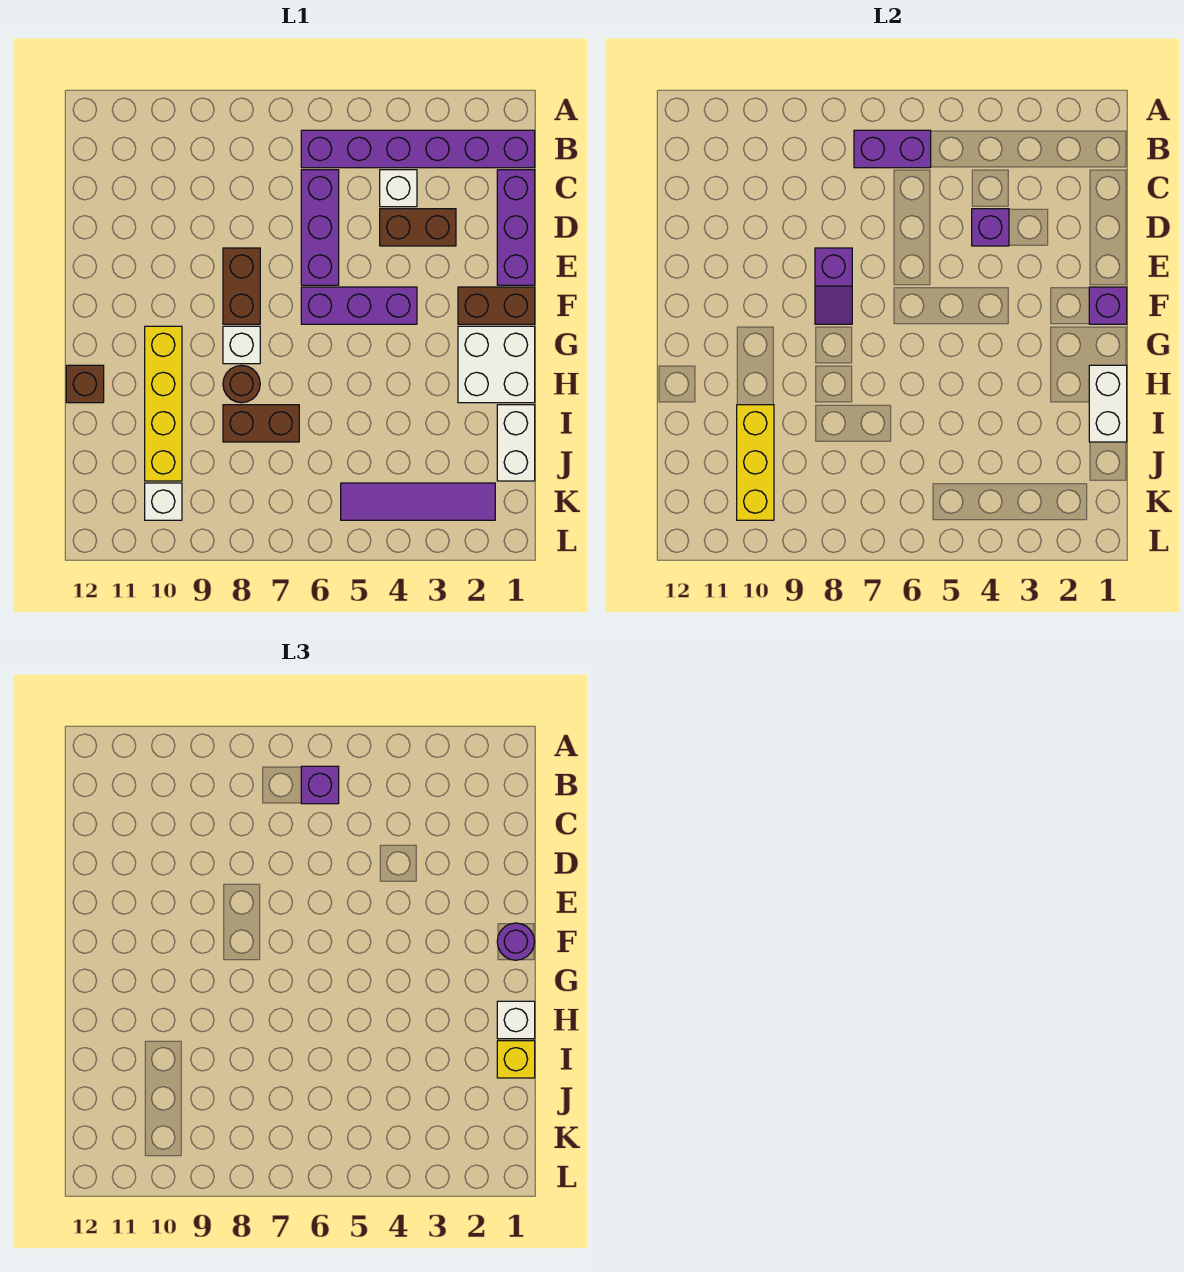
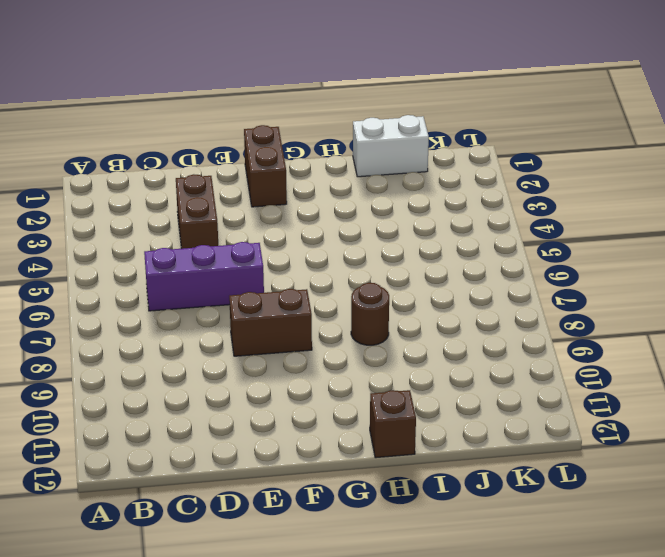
none -> purple 1x6 brick [301,130,535,168]
none -> purple 1x3 brick [497,170,535,285]
none -> white 1x1 brick [380,170,417,207]

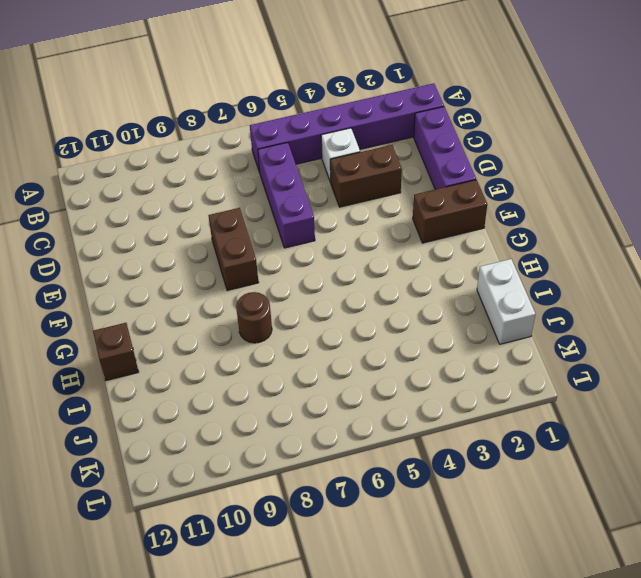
none -> purple 1x3 brick [301,287,417,324]
none -> white 2x2 brick [458,326,535,403]
none -> white 1x1 brick [223,326,260,364]

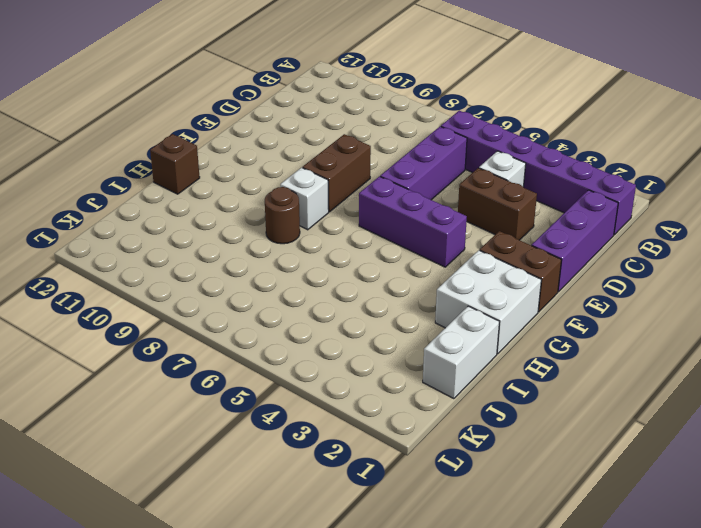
none -> yellow 1x4 brick [145,326,182,481]
none -> brown 1x2 brick [223,405,299,442]
none -> purple 1x4 tile [341,483,495,520]

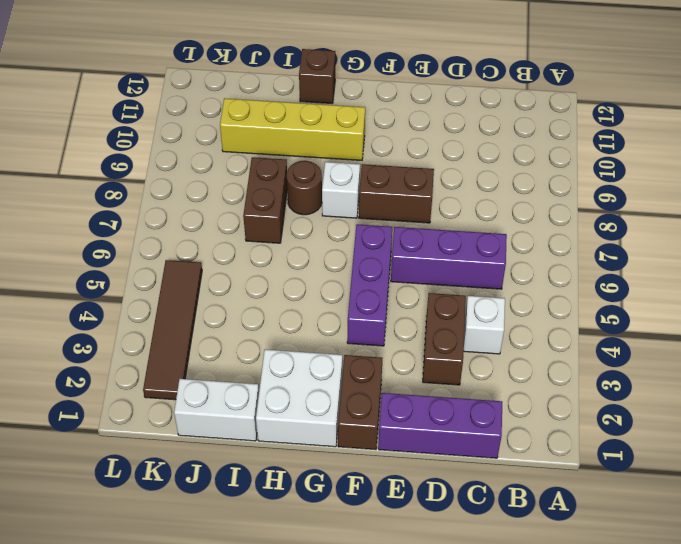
brown 1x4 tile [143,260,202,400] -> purple 1x4 tile [341,483,495,520]
none -> purple 1x6 brick [301,130,535,168]
none -> white 1x1 brick [145,483,182,520]
none -> purple 1x2 brick [854,130,931,168]

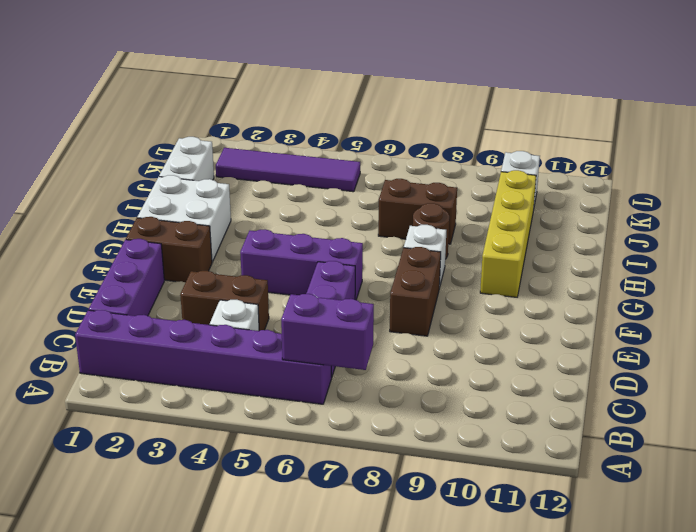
none -> brown 1x1 brick [66,365,104,403]
none -> purple 1x1 brick [972,209,1009,246]
none -> purple 1x2 slope [815,248,852,324]

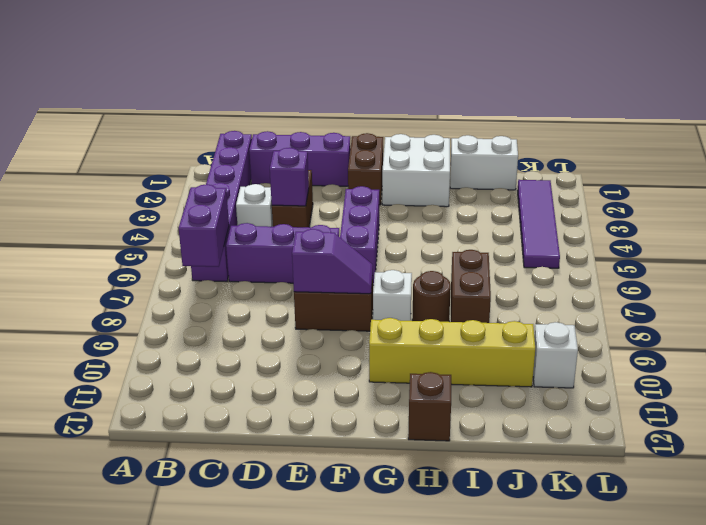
none -> purple 1x1 brick [1089,287,1127,324]
none -> white 1x2 brick [1089,365,1127,442]
none -> yellow 1x3 brick [737,405,774,520]

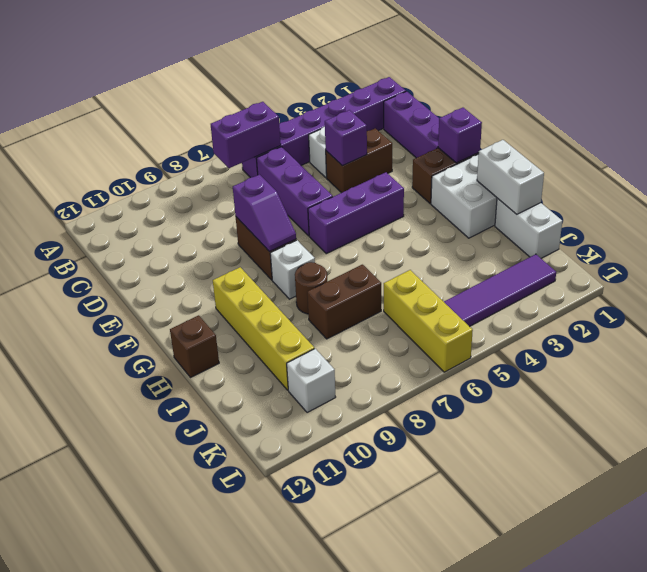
yellow 1x3 brick [384,270,473,372] -> yellow 1x3 brick moved to [737,405,774,520]
none -> purple 1x1 brick [301,766,339,804]
none -> purple 1x1 round brick [497,923,534,960]
none -> white 1x1 brick [497,1001,535,1039]

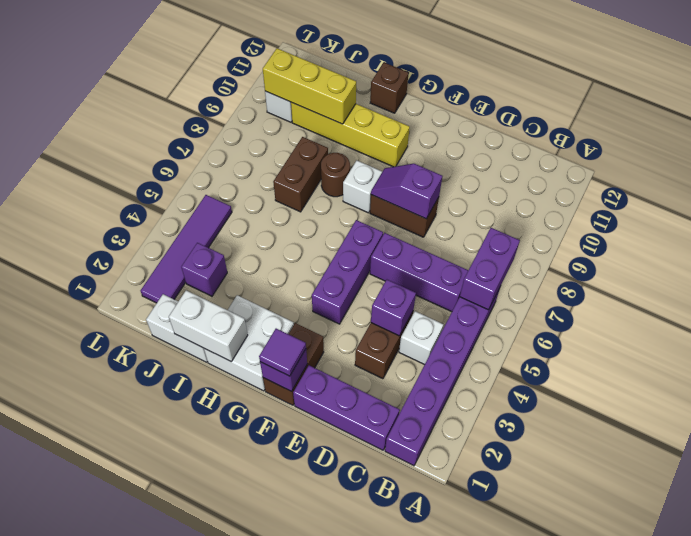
purple 1x1 tile [259,329,306,376] -> purple 1x1 round brick [497,923,534,960]
purple 1x1 brick [181,243,227,296] -> purple 1x1 brick moved to [301,766,339,804]
none -> white 1x1 brick [497,1001,535,1039]
none -> yellow 1x1 brick [497,1041,535,1078]

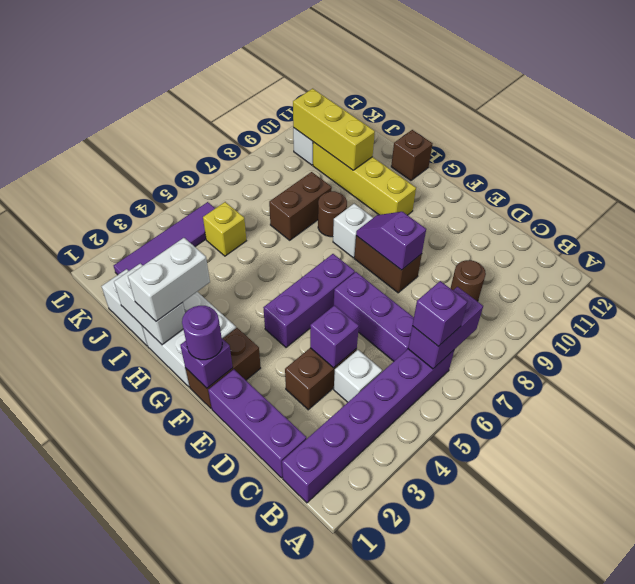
brown 1x1 round brick [450,260,486,301] -> none
white 1x2 brick [128,238,210,321] -> white 1x1 brick [497,1001,535,1039]
yellow 1x1 brick [203,202,246,256] -> yellow 1x1 brick moved to [497,1041,535,1078]

